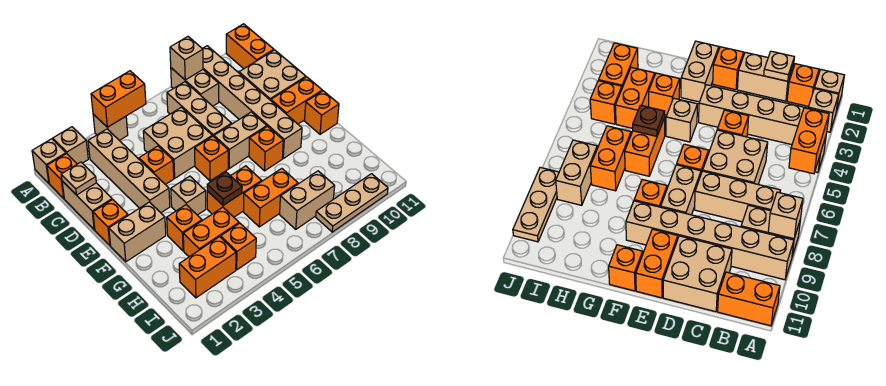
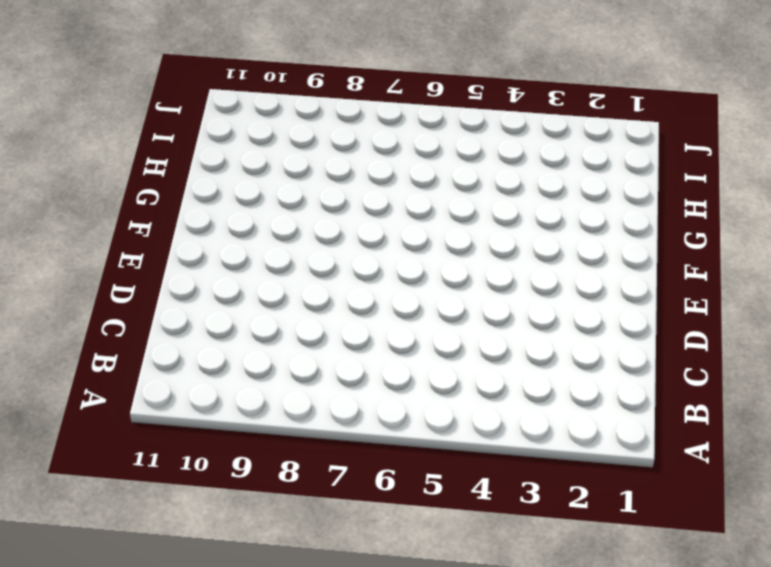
none -> tan 1x1 brick [32,139,66,183]
none -> tan 1x1 brick [53,127,88,164]
none -> tan 1x1 brick [93,114,128,141]
none -> tan 1x2 brick [171,68,219,106]

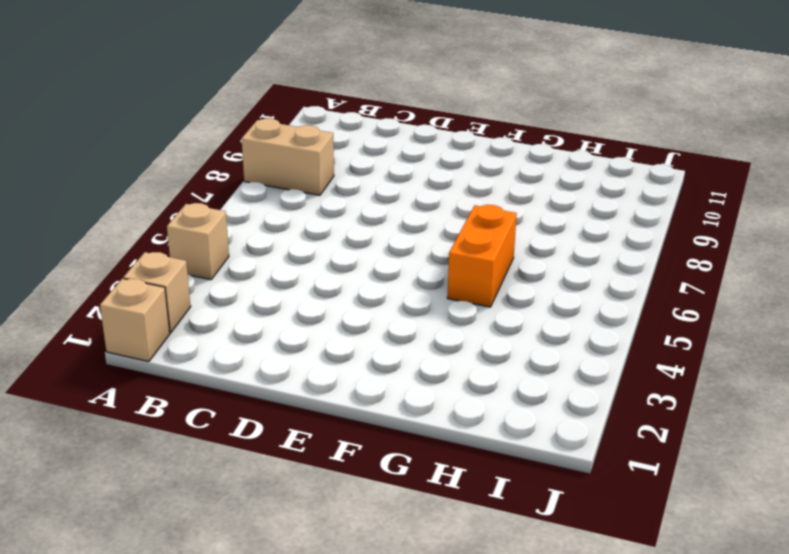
none -> tan 1x6 brick [202,46,302,158]
none -> orange 1x2 brick [226,24,274,69]
none -> orange 1x1 brick [47,154,77,199]
none -> tan 1x4 brick [88,129,170,213]

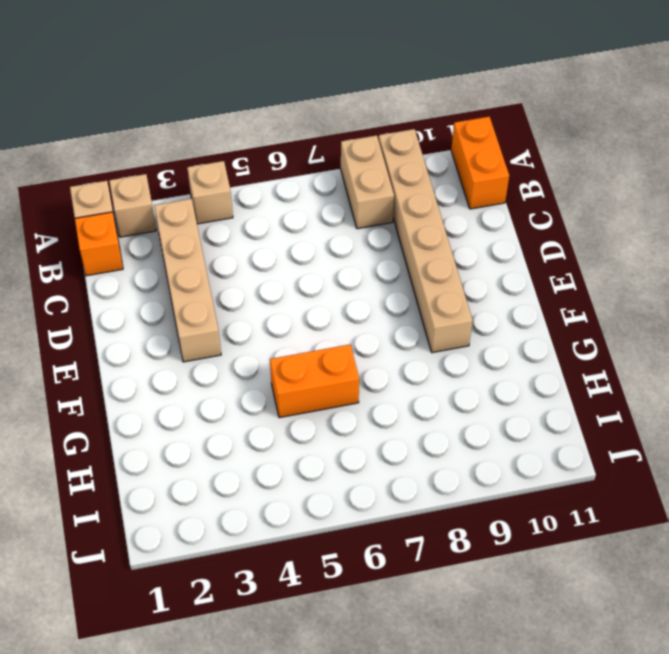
none -> tan 1x3 brick [167,82,232,136]
none -> tan 1x2 brick [62,181,112,230]
none -> tan 2x2 brick [143,107,212,178]
none -> tan 2x2 brick [239,50,306,100]

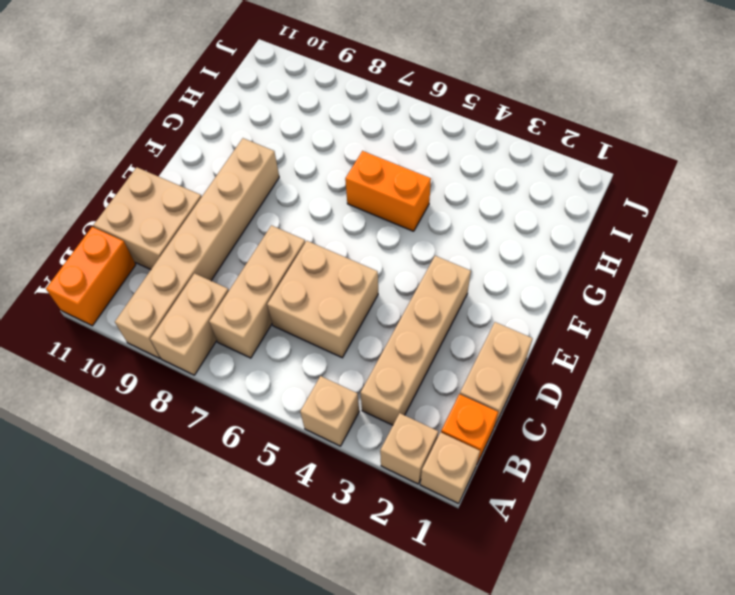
none -> orange 1x1 brick [139,146,174,185]
none -> orange 1x1 brick [93,200,128,245]
none -> orange 1x1 brick [195,136,229,181]
none -> tan 1x2 brick [214,112,267,168]

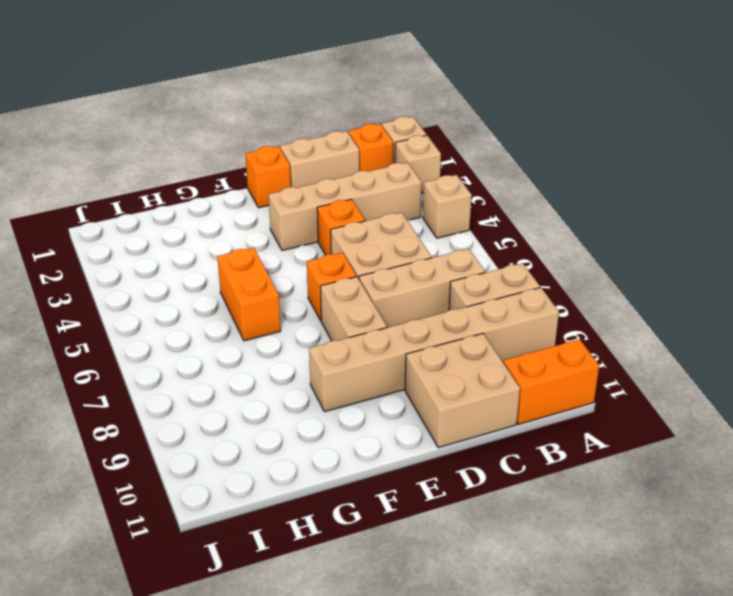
none -> orange 1x2 brick [271,77,322,124]
none -> tan 1x2 brick [109,202,166,262]
none -> tan 1x1 brick [171,176,206,215]
none -> orange 1x1 brick [249,126,283,171]

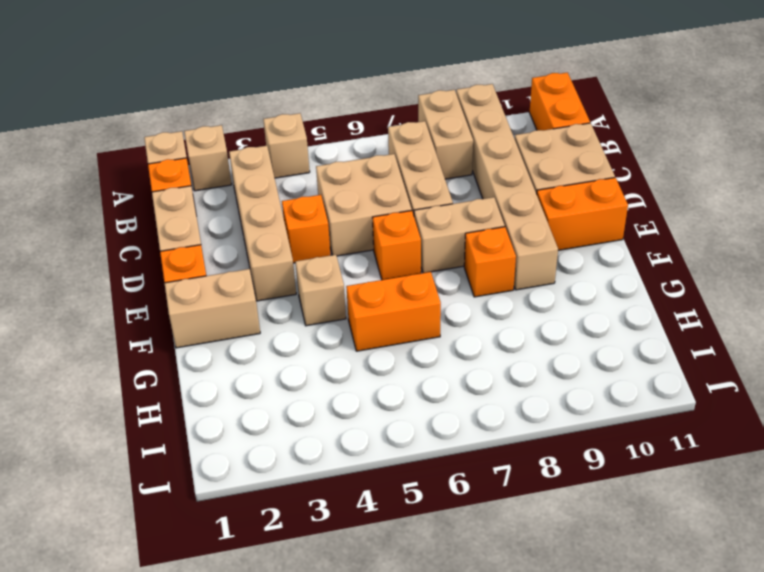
none -> orange 1x1 brick [305,91,339,134]
none -> orange 1x1 brick [167,205,202,251]
none -> orange 1x2 brick [183,207,239,257]
none -> orange 1x2 brick [243,169,298,227]

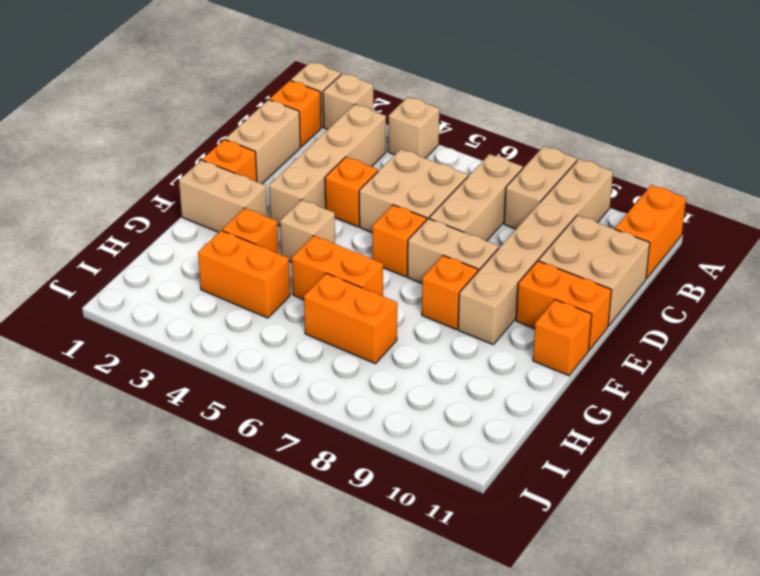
none -> orange 1x2 brick [179,237,236,298]
none -> orange 1x1 brick [221,223,256,270]
none -> tan 1x2 brick [280,171,335,229]
none -> tan 1x3 plate [316,174,388,232]

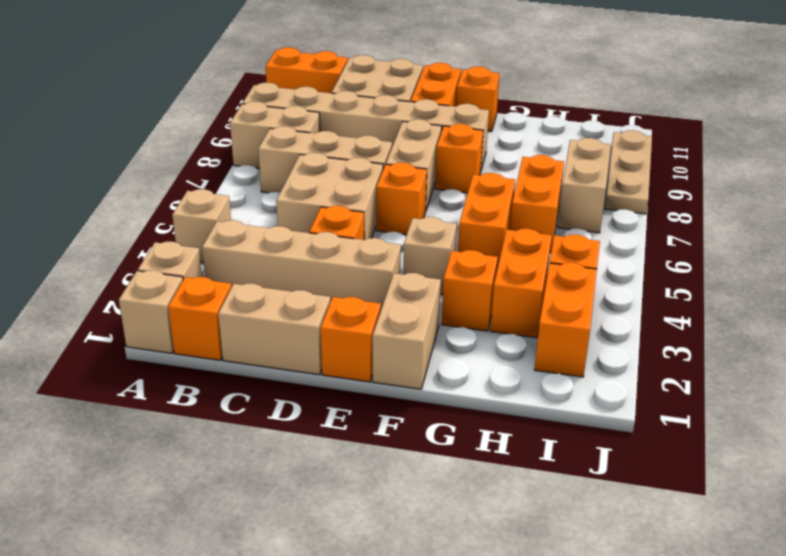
none -> orange 1x2 brick [91,71,146,127]
none -> tan 1x1 brick [170,37,203,80]
none -> tan 1x1 plate [61,162,96,195]
none -> brown 1x1 plate [207,172,242,205]

